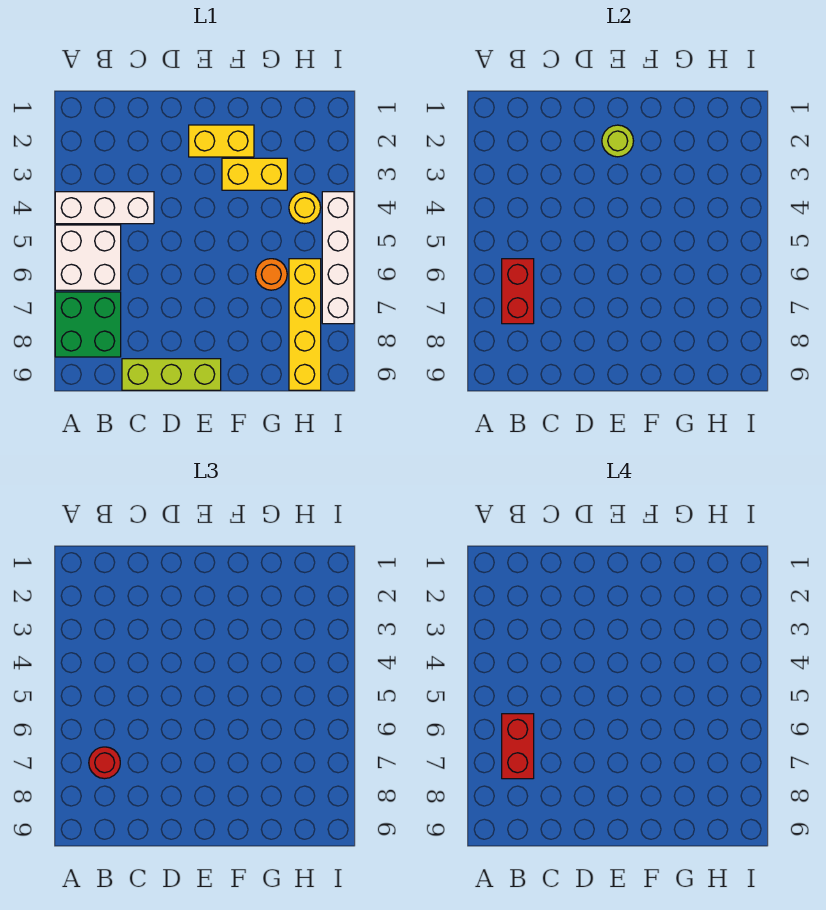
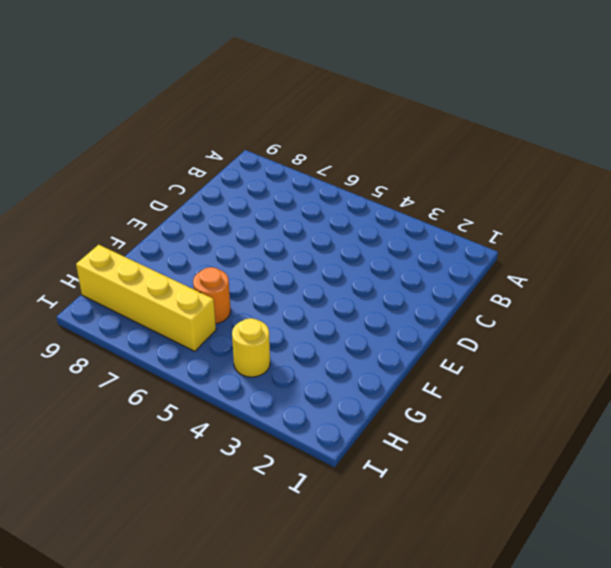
none -> white 1x3 brick [55,192,154,224]
none -> white 2x2 brick [55,225,121,290]
none -> green 2x2 brick [55,292,121,357]

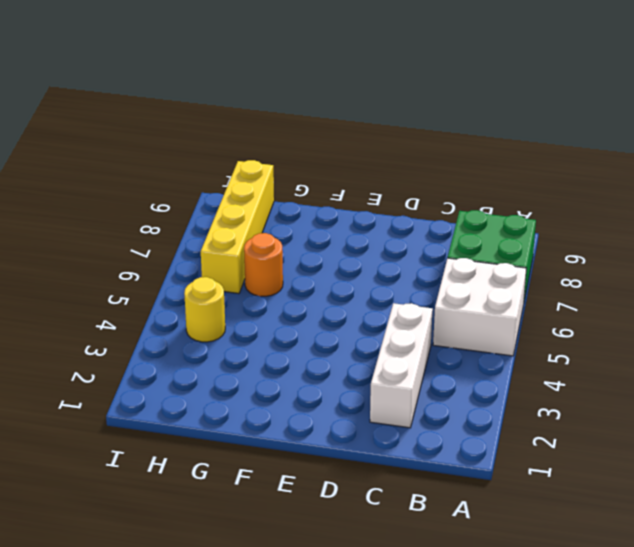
white 1x3 brick [370,303,433,428] -> white 1x3 brick turned to [55,192,154,224]
none -> lime 1x3 brick [122,359,221,390]
none -> yellow 1x2 brick [189,125,254,157]
none -> yellow 1x2 brick [222,158,287,190]

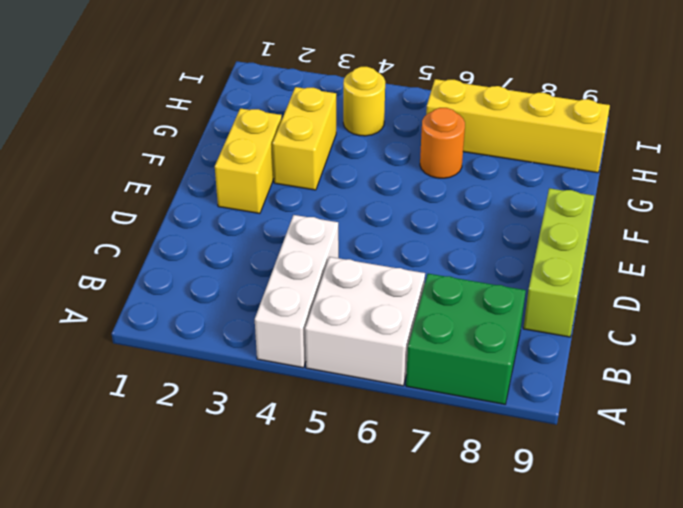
none -> white 1x4 brick [322,192,354,324]
none -> red 1x2 brick [502,259,534,324]
none -> lime 1x1 round brick [602,125,633,157]

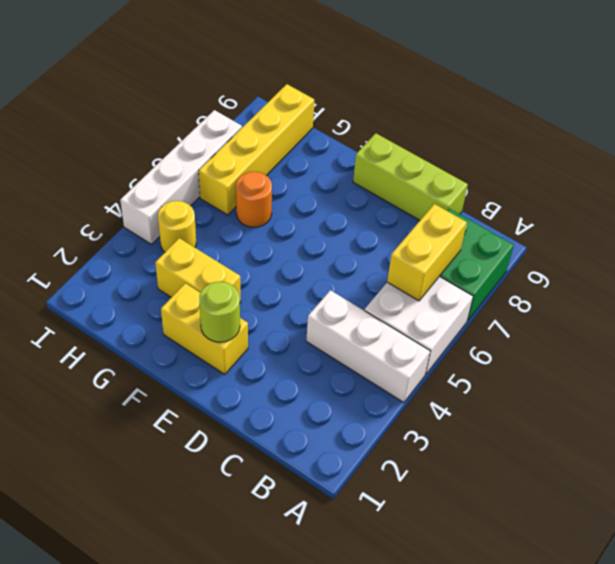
yellow 1x2 brick [387,204,467,301] -> red 1x2 brick [502,259,534,324]
none -> red 1x1 round brick [89,747,120,779]
none -> red 1x2 brick [502,714,534,779]

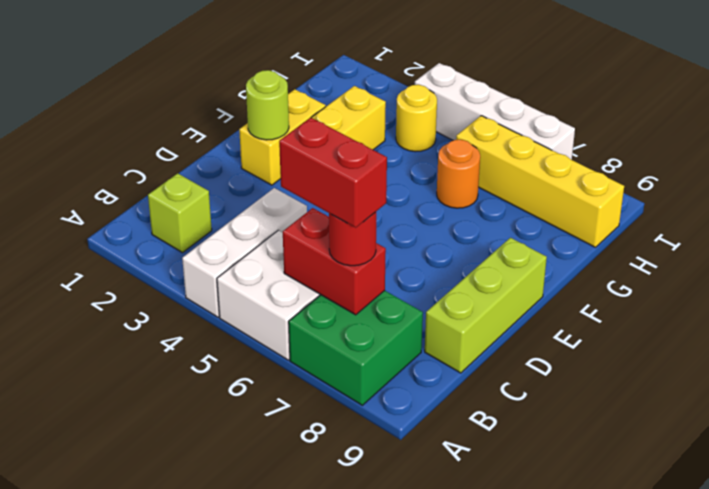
lime 1x1 brick [148,173,212,253] -> none

